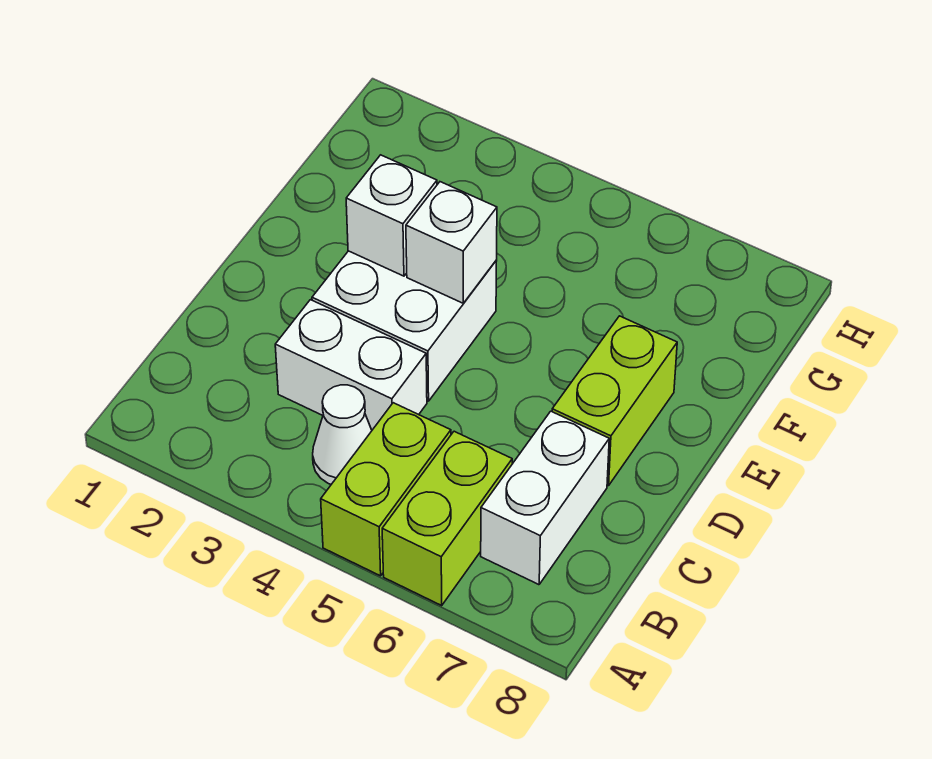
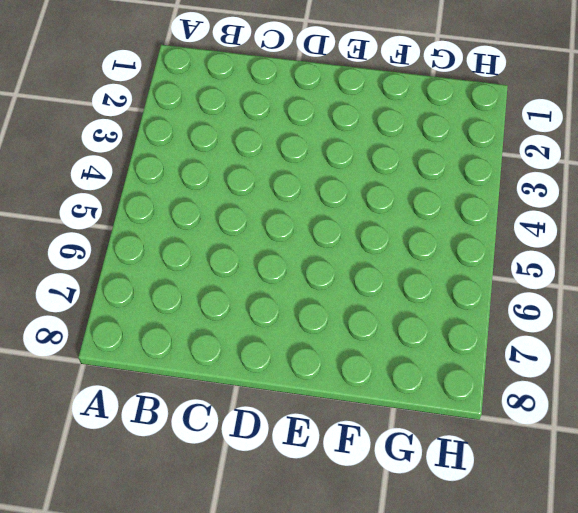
none -> lime 1x2 brick [321,403,451,576]
none -> lime 1x2 brick [382,431,512,605]

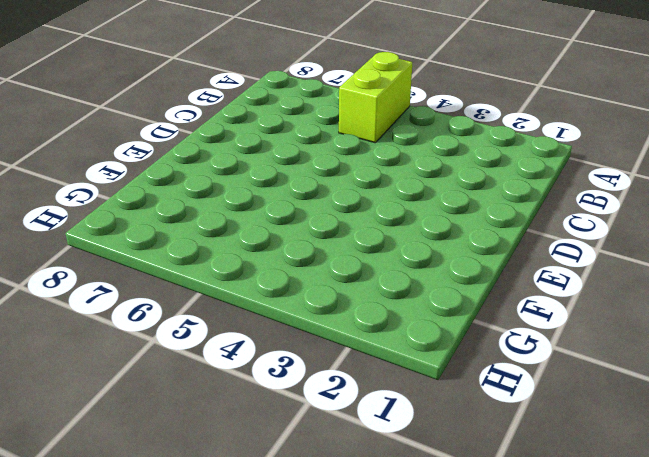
none -> lime 1x2 brick [382,431,512,605]
none -> white 1x1 cone [313,385,372,484]

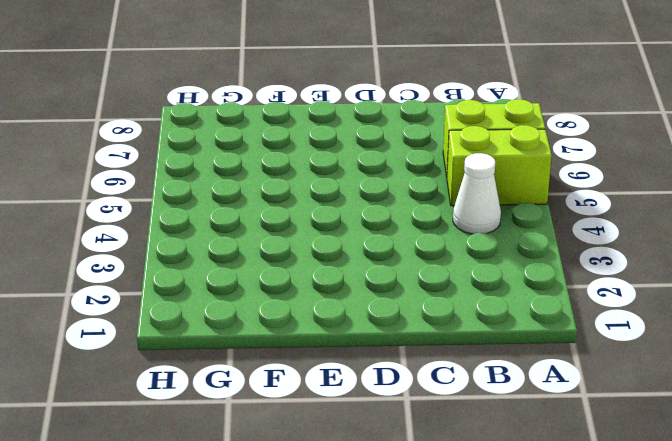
none -> white 1x2 brick [481,411,609,585]
none -> white 1x2 brick [275,300,427,430]

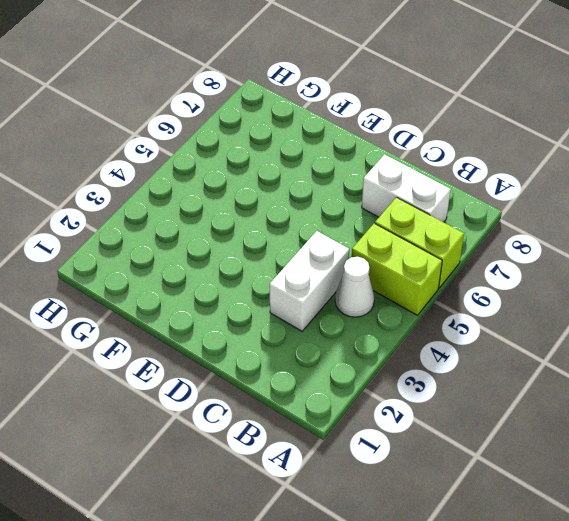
none -> white 2x2 brick [312,251,497,401]
none -> lime 1x2 brick [552,316,677,486]

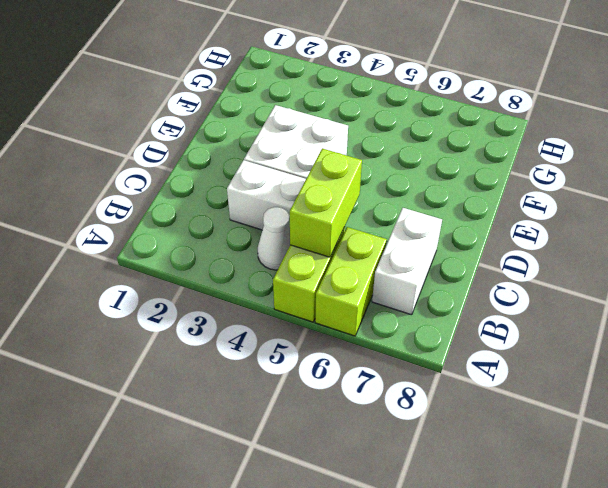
lime 1x2 brick [290,149,362,257] -> lime 1x2 brick moved to [552,316,677,486]
none -> white 1x1 brick [346,155,437,276]
none -> white 1x1 brick [406,182,497,303]

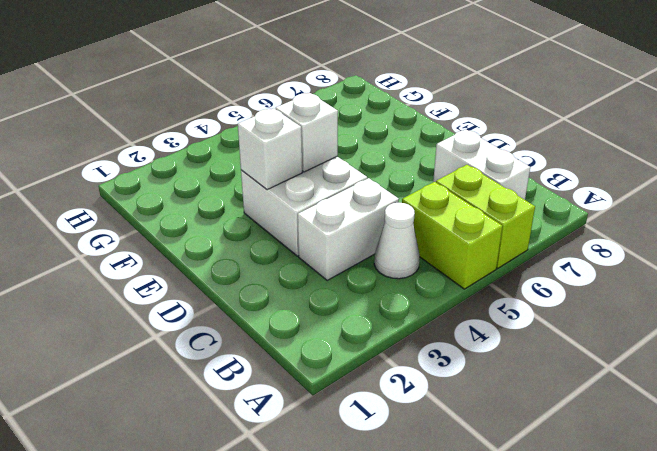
none -> lime 1x2 brick [552,316,677,486]

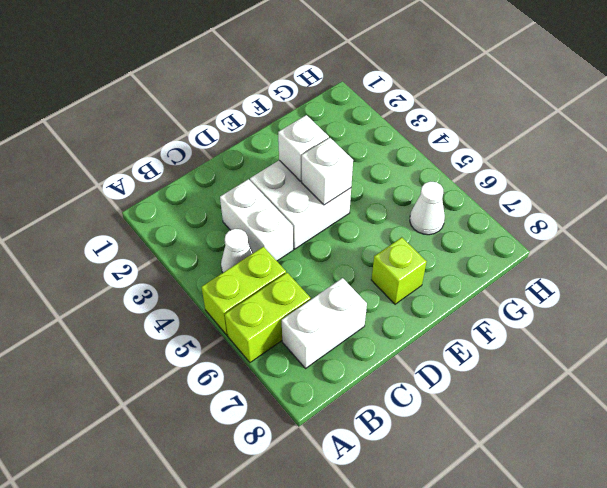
lime 1x1 brick [372,237,427,304] -> lime 1x2 brick [552,316,677,486]
white 1x1 cone [410,182,445,235] -> none

